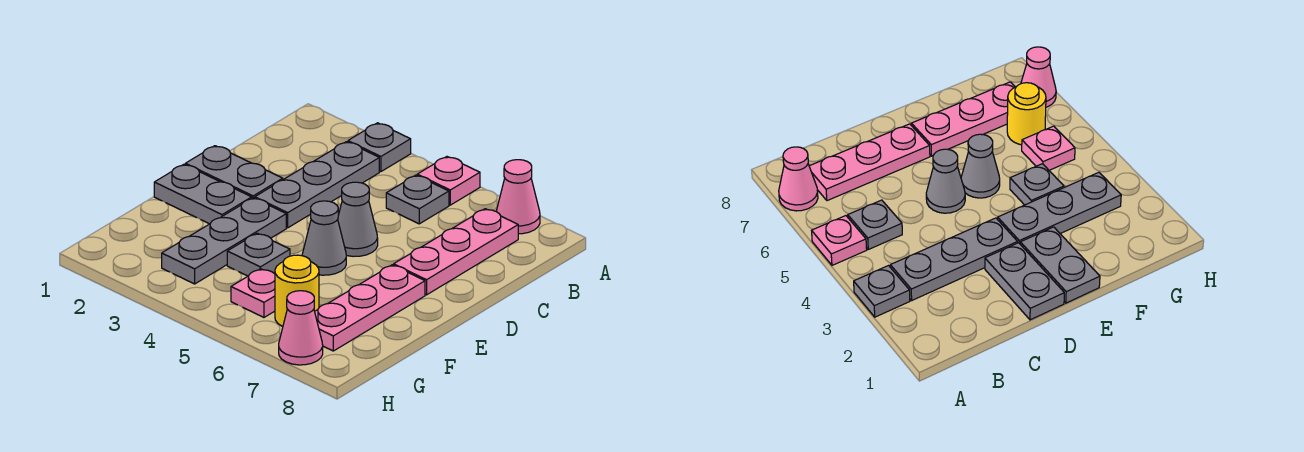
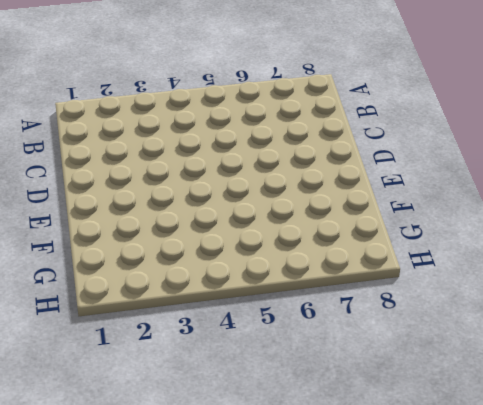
none -> grey 1x1 plate [348,123,411,172]
none -> pink 1x1 plate [417,157,480,205]
none -> pink 1x1 cone [496,160,540,234]

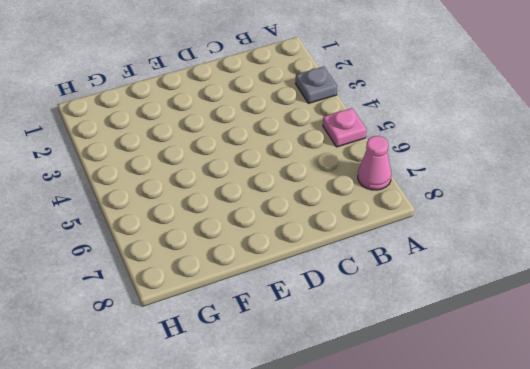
none -> grey 1x3 plate [255,142,379,228]
none -> grey 1x1 plate [386,175,449,224]
none -> pink 1x3 plate [394,209,518,295]

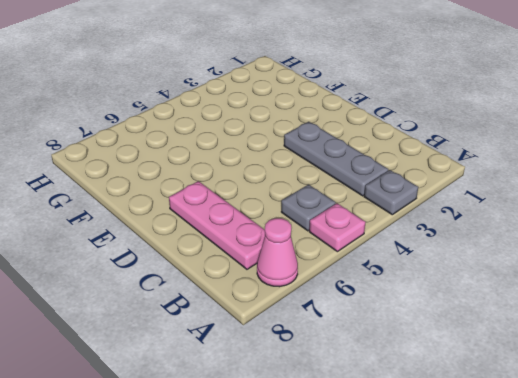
none -> grey 1x2 plate [185,146,283,198]
none -> grey 1x1 cone [338,182,378,257]
none -> grey 1x2 plate [154,164,252,224]

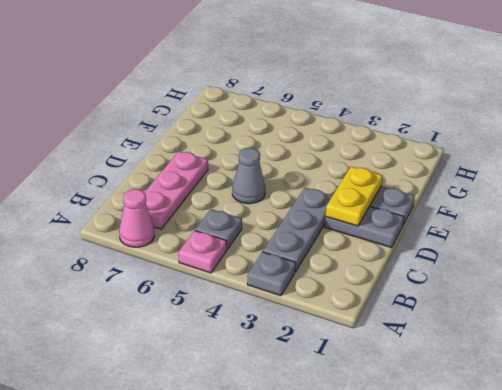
yellow 1x2 plate [326,166,383,226] -> none
none -> grey 1x3 plate [162,198,286,284]
none -> grey 1x1 cone [302,201,346,275]
none -> pink 1x3 plate [315,265,425,351]

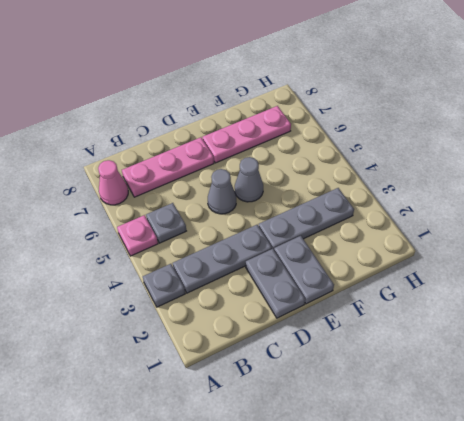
none -> grey 1x1 plate [227,233,290,276]
none -> pink 1x1 plate [231,269,275,317]
none -> yellow 1x1 round brick [275,255,319,327]

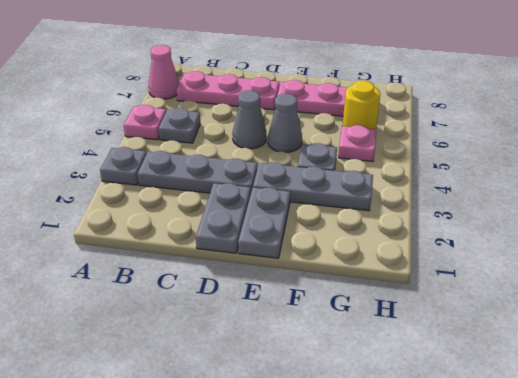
none -> pink 1x1 cone [279,291,323,365]

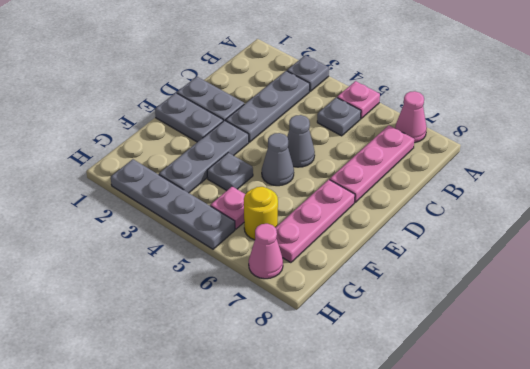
grey 1x4 plate [111,159,235,249] -> none

